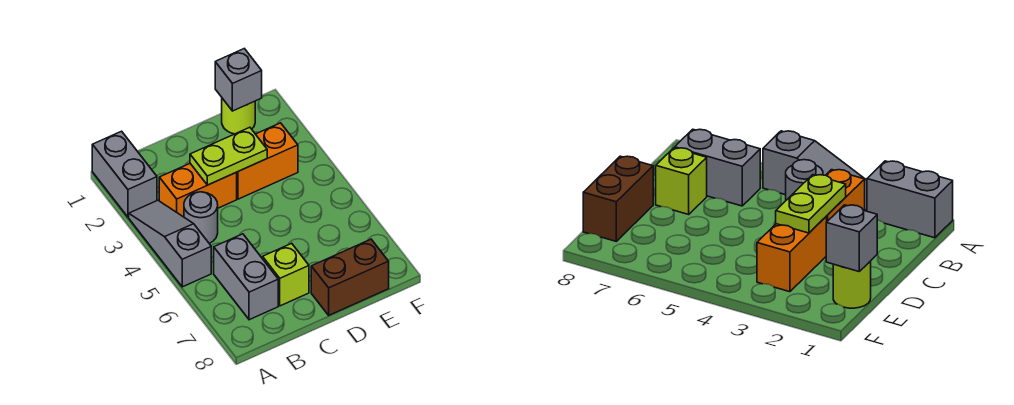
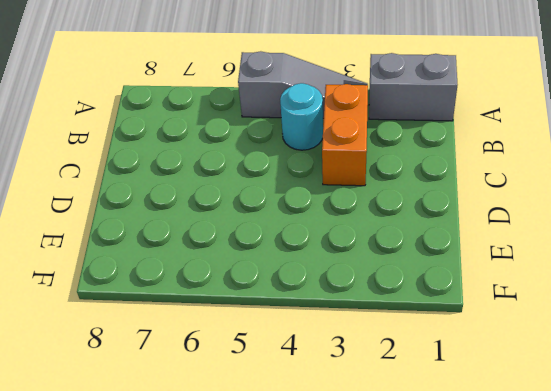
cyan 1x1 round brick [280,83,323,150] -> grey 1x1 round brick [184,192,218,243]
none -> grey 1x2 brick [214,234,278,320]
none -> lime 1x1 brick [263,243,309,306]

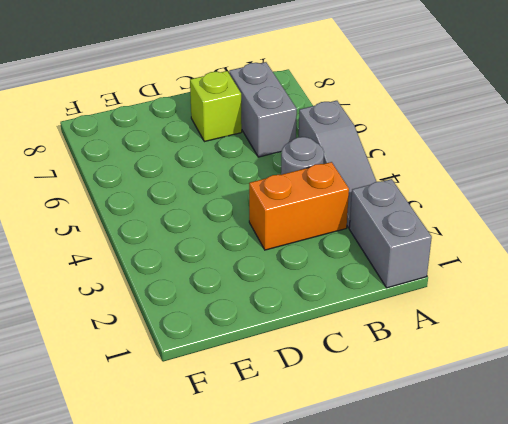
none -> orange 1x2 brick [236,123,298,199]
none -> brown 1x2 brick [311,239,389,315]

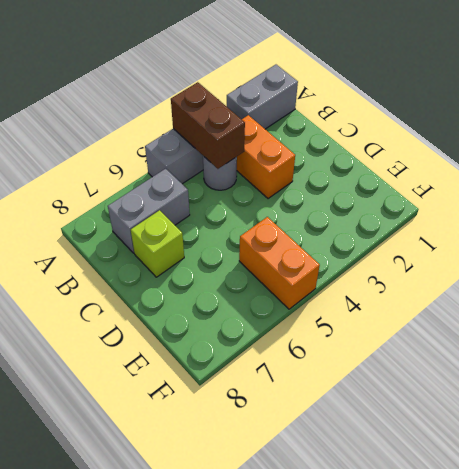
brown 1x2 brick [171,82,245,169] -> brown 1x2 brick moved to [311,239,389,315]
orange 1x2 brick [239,217,320,309] -> orange 1x2 brick moved to [236,123,298,199]
none -> lime 1x1 round brick [222,98,255,134]
none -> lime 1x2 plate [190,127,267,185]

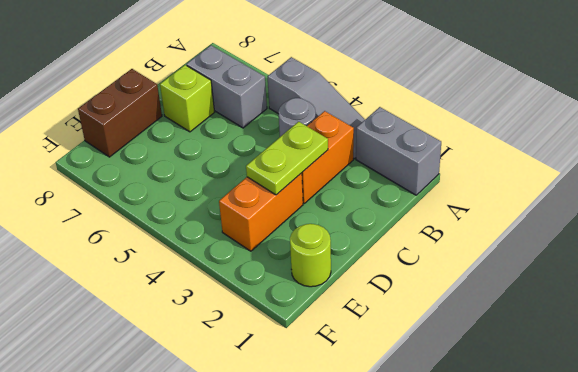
none -> grey 1x1 brick [215,49,262,111]

